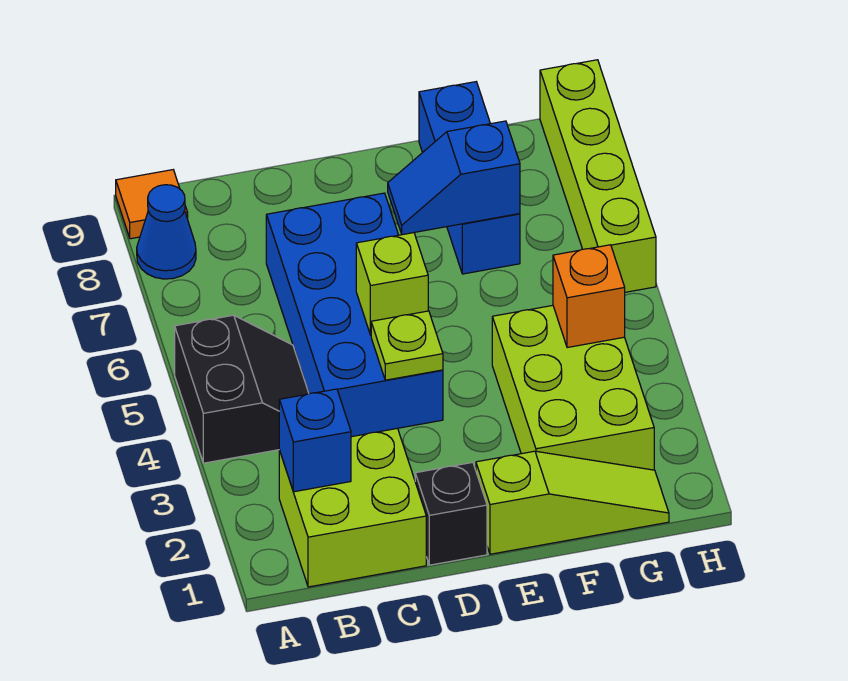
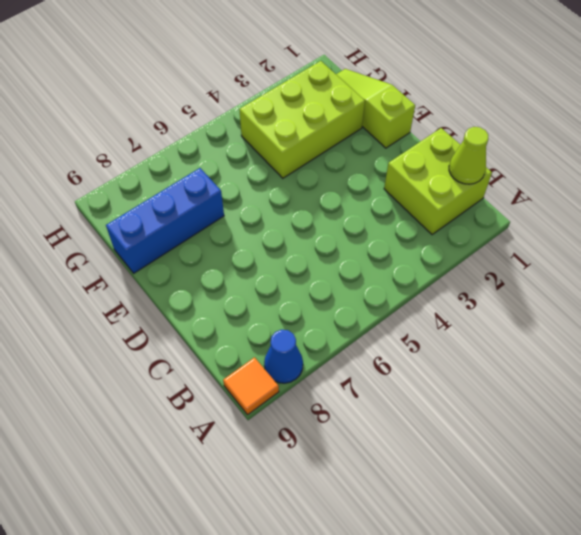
lime 1x1 cone [449,127,488,184] -> none
none -> black 2x2 slope [175,315,309,463]
none -> blue 2x4 brick [266,193,443,437]
none -> black 1x1 brick [415,462,487,565]

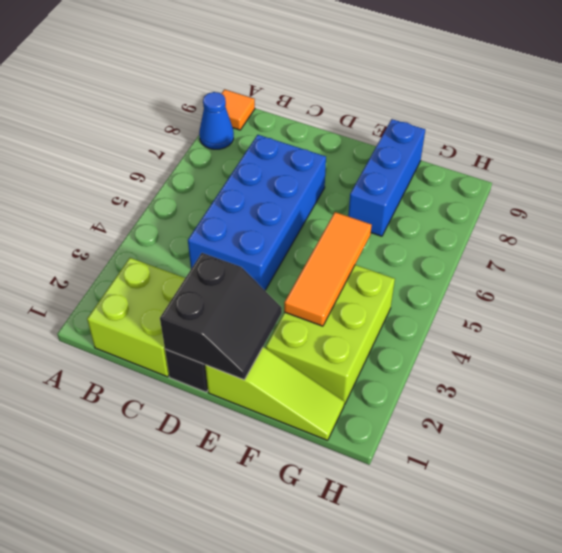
black 2x2 slope [160,253,282,380] -> black 2x2 slope moved to [175,315,309,463]
orange 1x3 tile [284,212,372,326] -> none
none -> lime 1x4 brick [540,60,656,292]
none -> blue 1x1 brick [279,389,351,492]
none -> lime 1x1 plate [371,311,443,380]

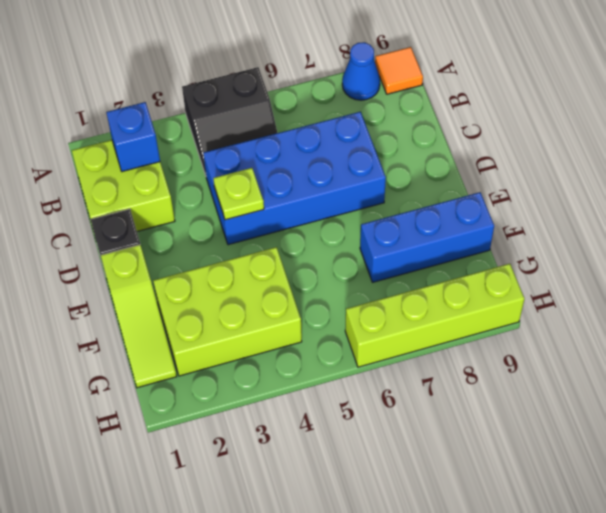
none -> lime 1x1 brick [356,233,428,335]
none -> blue 1x2 slope [388,121,520,235]
none -> orange 1x1 brick [553,245,625,348]

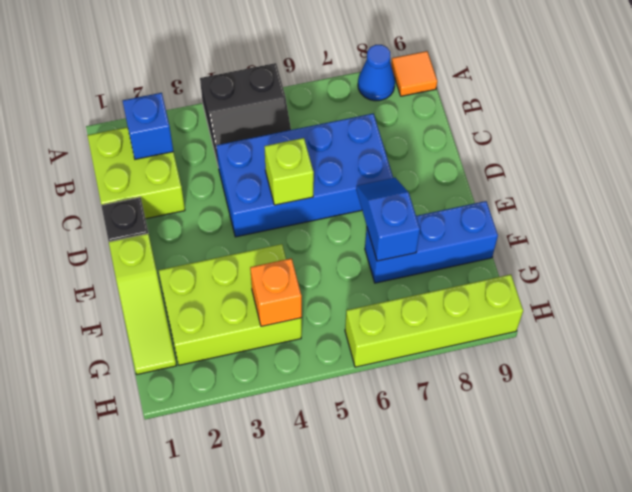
none -> lime 1x1 plate [371,311,443,380]

